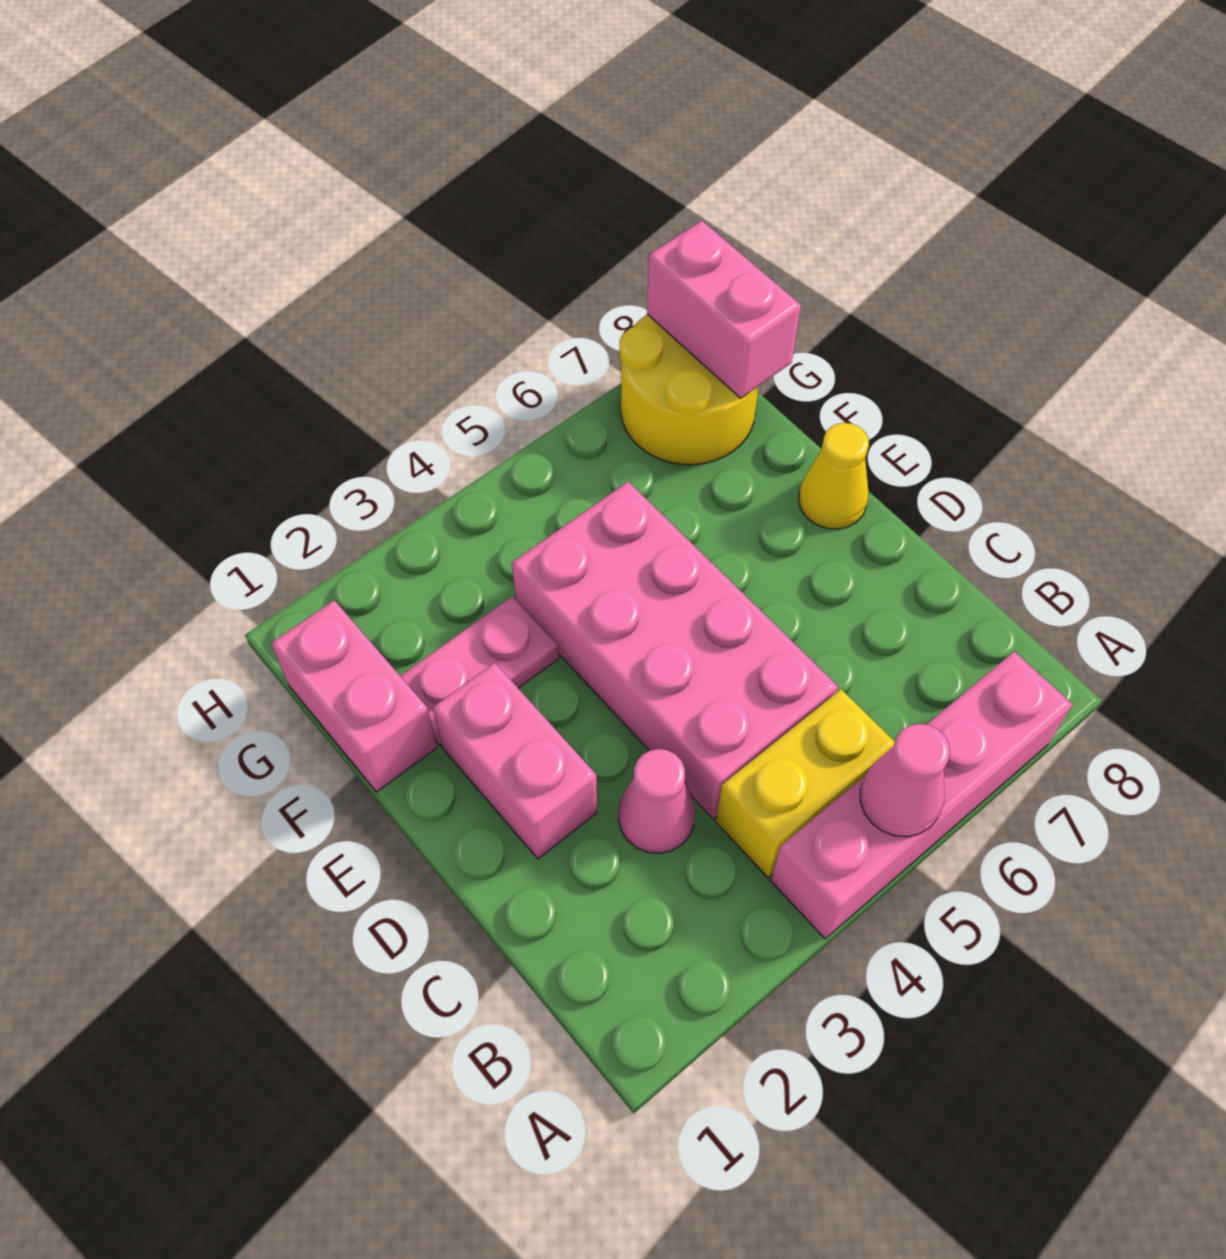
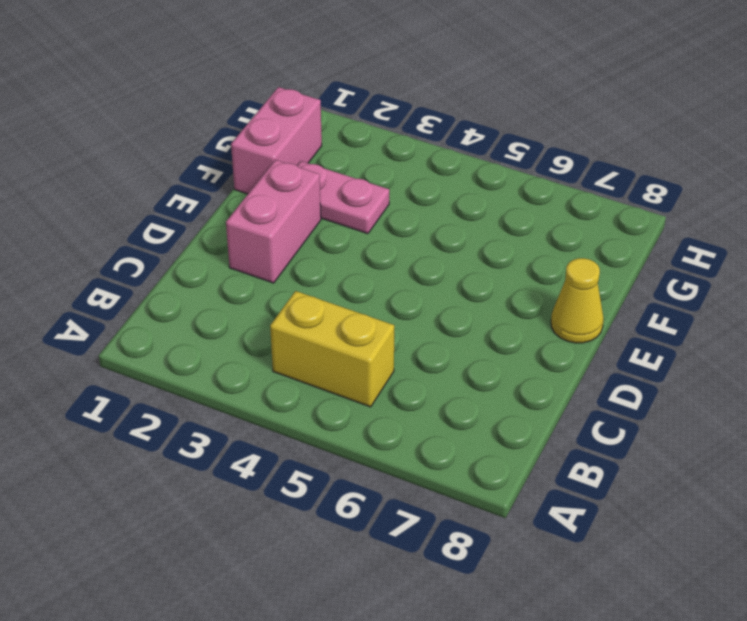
none -> pink 1x4 brick [771,651,1073,939]
none -> pink 1x1 cone [618,749,695,853]

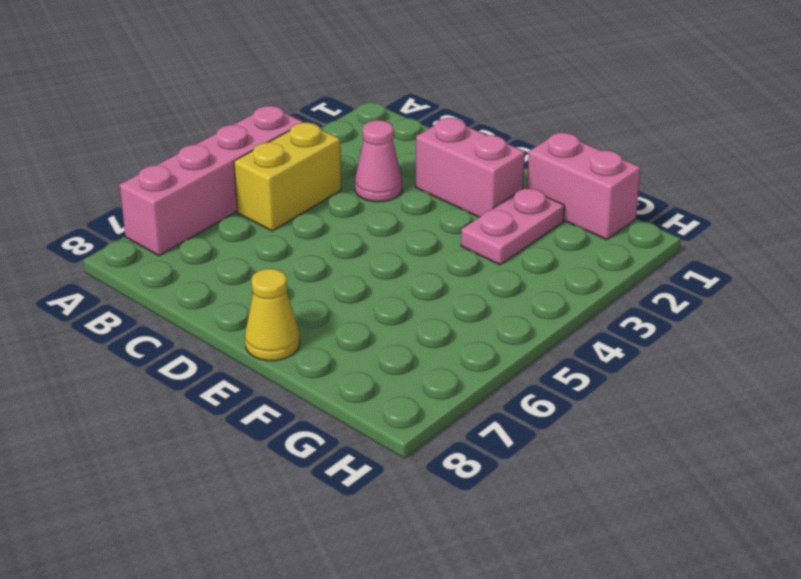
none -> pink 2x4 brick [512,482,838,819]
none -> yellow 2x2 round brick [620,314,759,465]

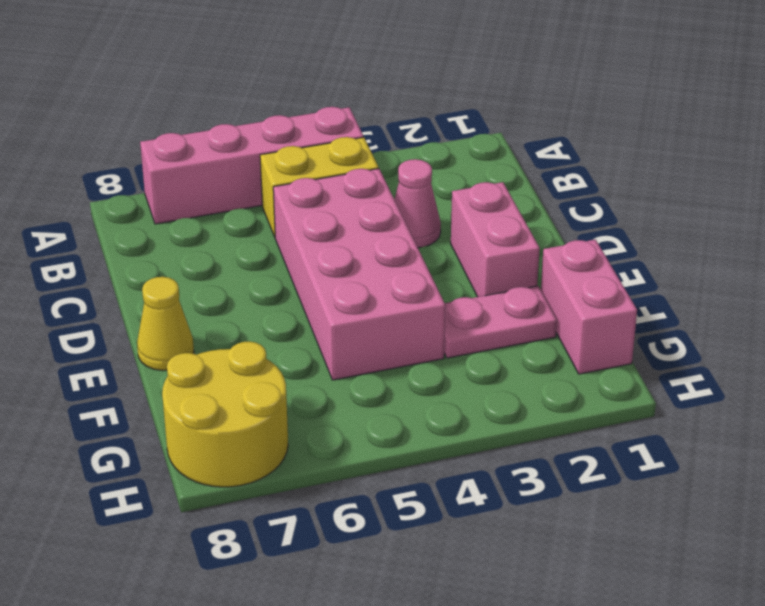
none -> pink 1x1 cone [860,724,950,837]
none -> pink 1x2 brick [647,221,801,398]

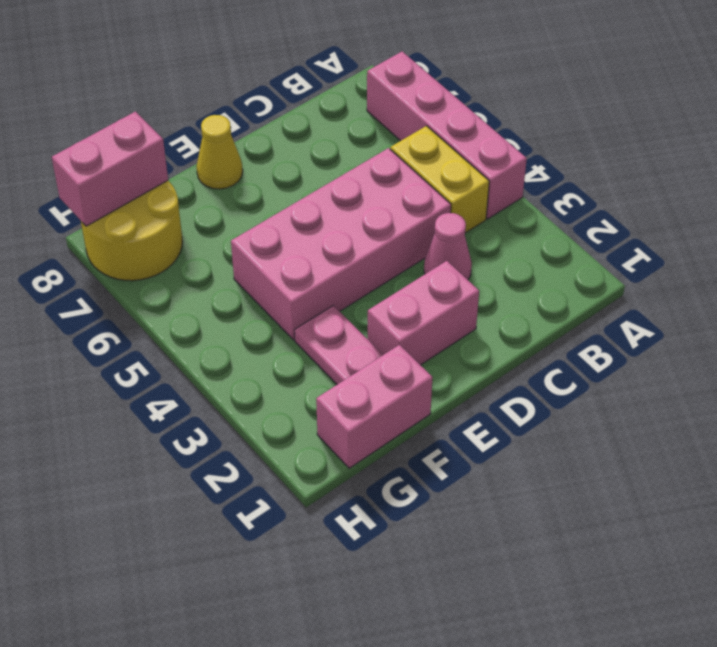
none -> pink 1x1 cone [860,724,950,837]

